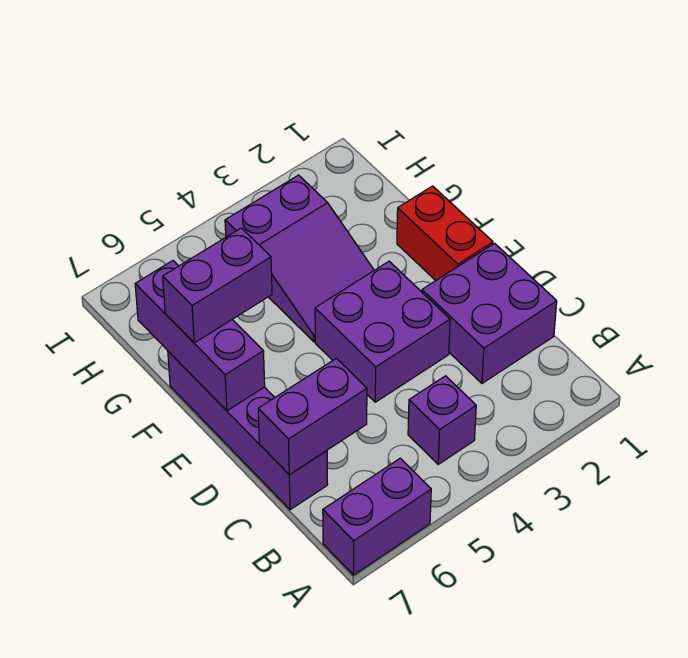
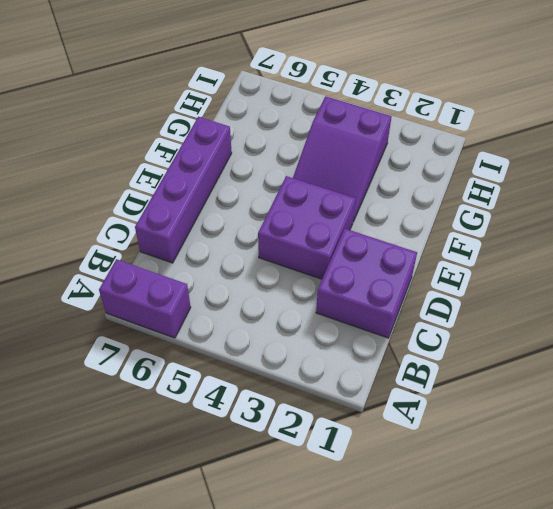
none -> purple 1x1 brick [408,376,476,464]
none -> red 1x2 brick [397,186,493,281]

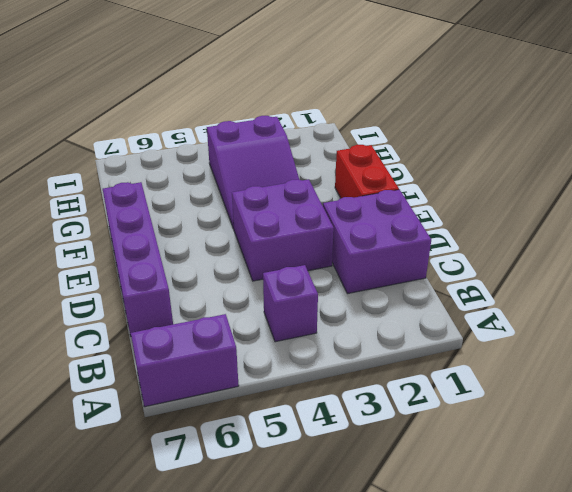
none -> purple 1x2 brick [258,358,367,475]
none -> purple 1x3 brick [135,261,265,411]

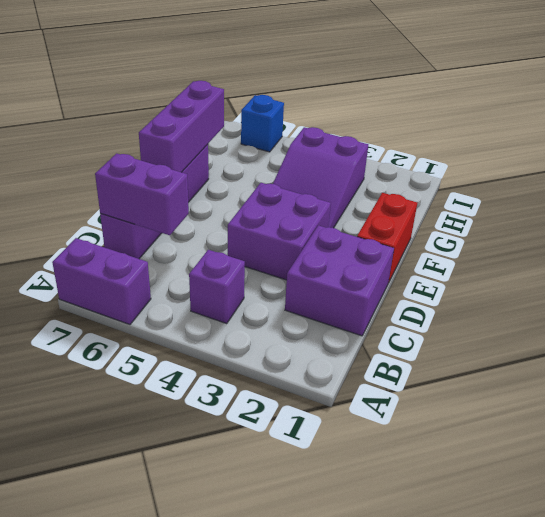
blue 1x1 brick [241,95,284,152] -> none
none -> purple 1x2 brick [163,228,272,343]

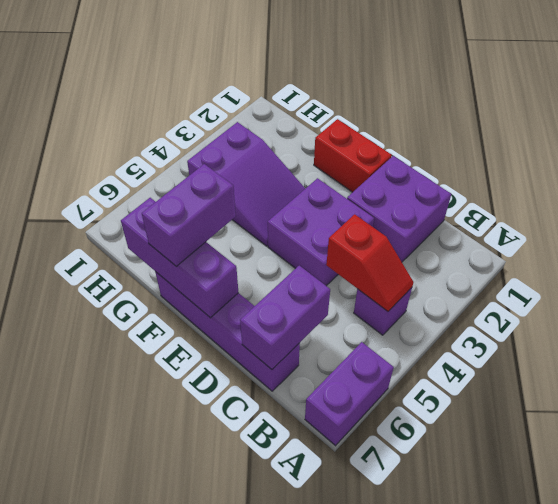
red 1x2 slope [326,214,413,311] -> none

